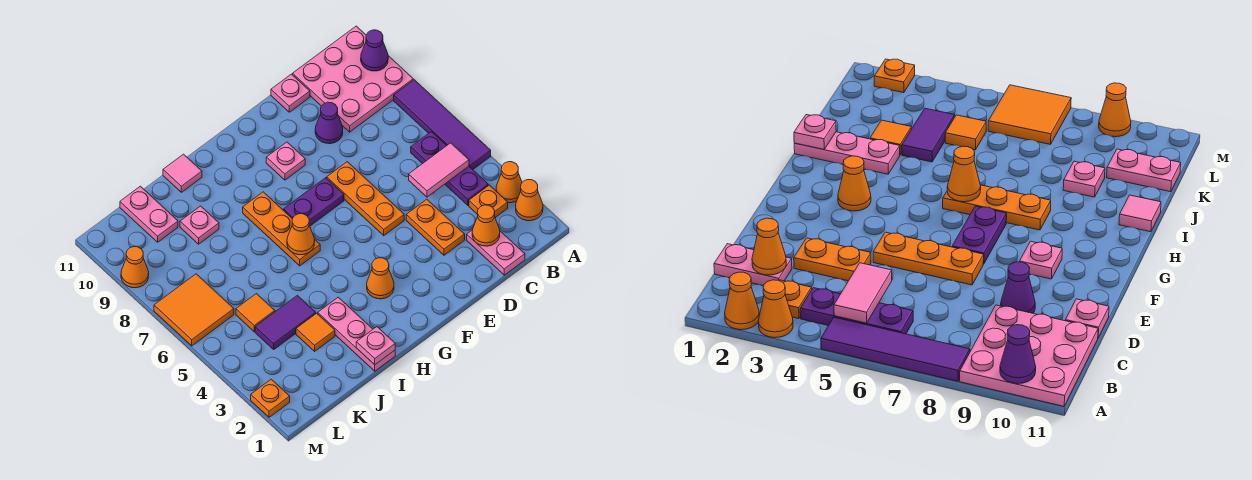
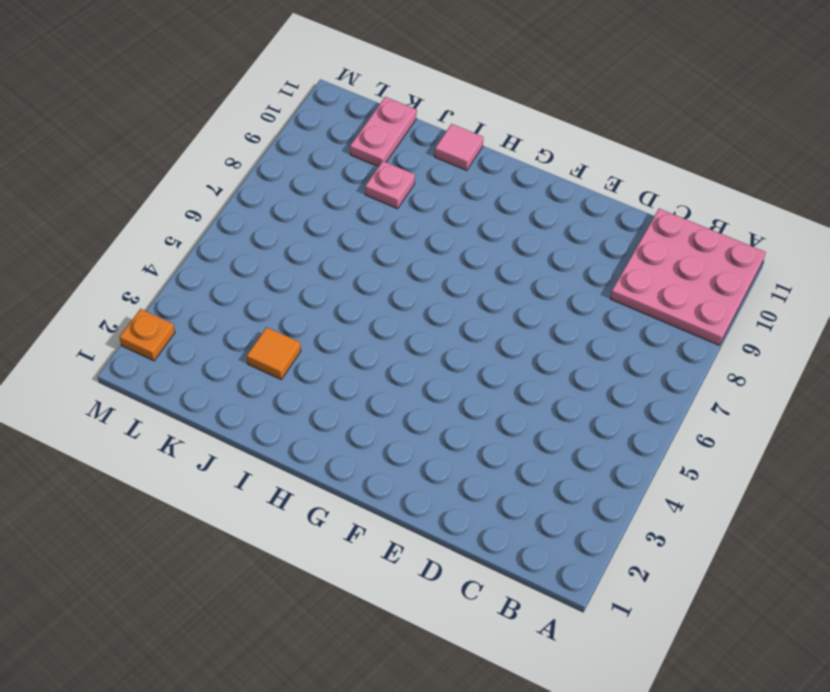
none -> orange 1x1 cone [516,180,543,221]
none -> orange 1x1 cone [496,162,522,203]
none -> purple 1x4 tile [394,80,491,169]
none -> orange 1x1 plate [469,185,508,217]

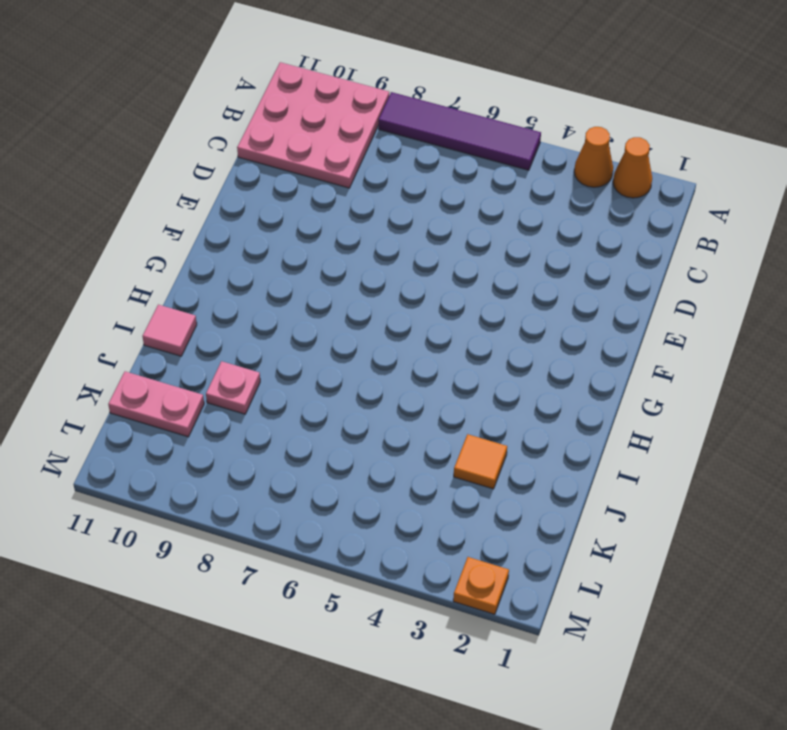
none -> orange 1x1 plate [469,185,508,217]
none -> purple 1x3 plate [411,132,488,205]
none -> pink 1x2 plate [467,231,525,275]
none -> orange 1x2 plate [406,199,465,255]

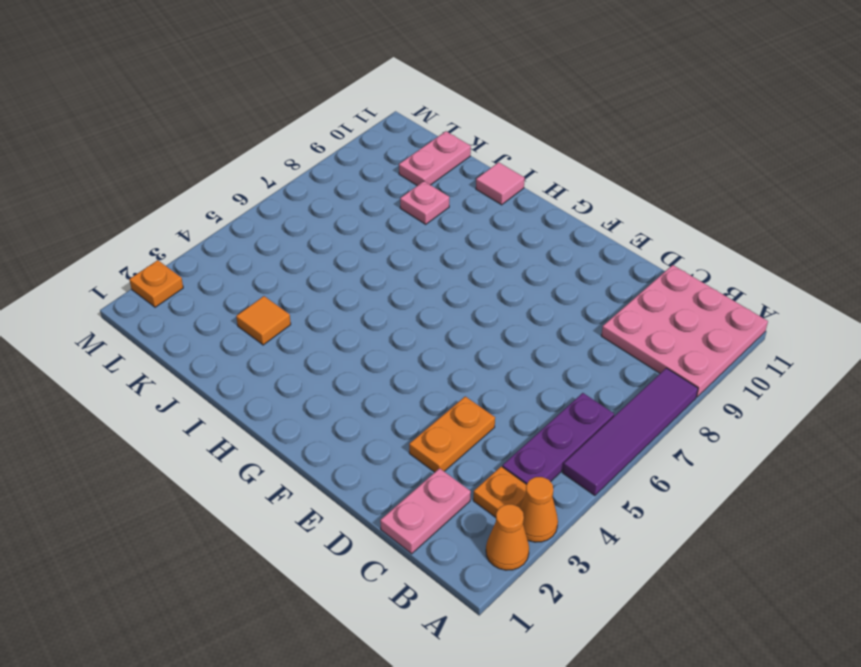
none -> purple 1x1 cone [315,102,343,144]
none -> pink 1x1 plate [271,74,310,112]
none -> orange 1x3 plate [327,162,404,236]
none -> purple 1x2 plate [284,178,344,226]

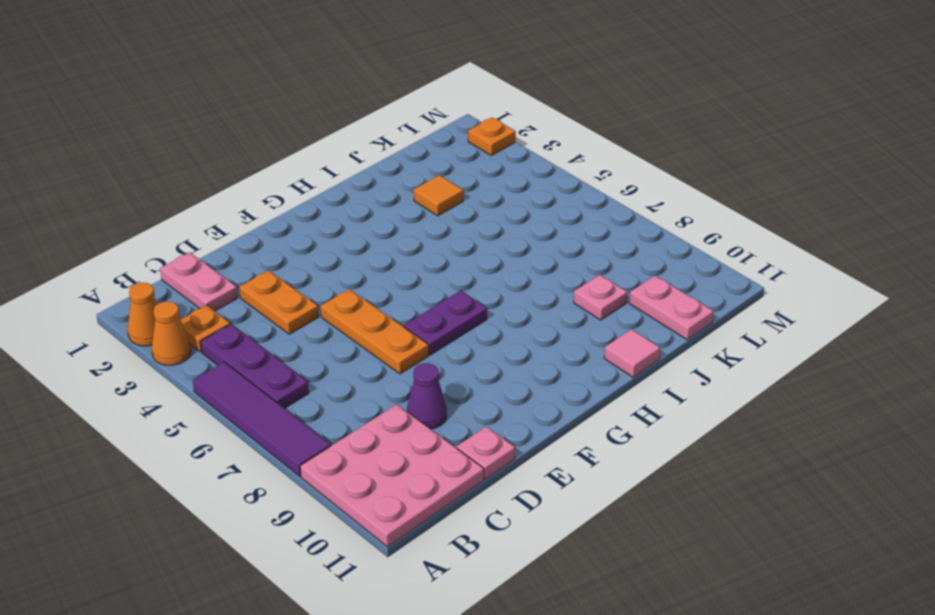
none -> pink 1x1 plate [266,142,305,180]
none -> orange 1x1 cone [367,258,394,299]
none -> orange 1x3 plate [243,192,320,266]
none -> pink 1x3 plate [318,297,395,371]

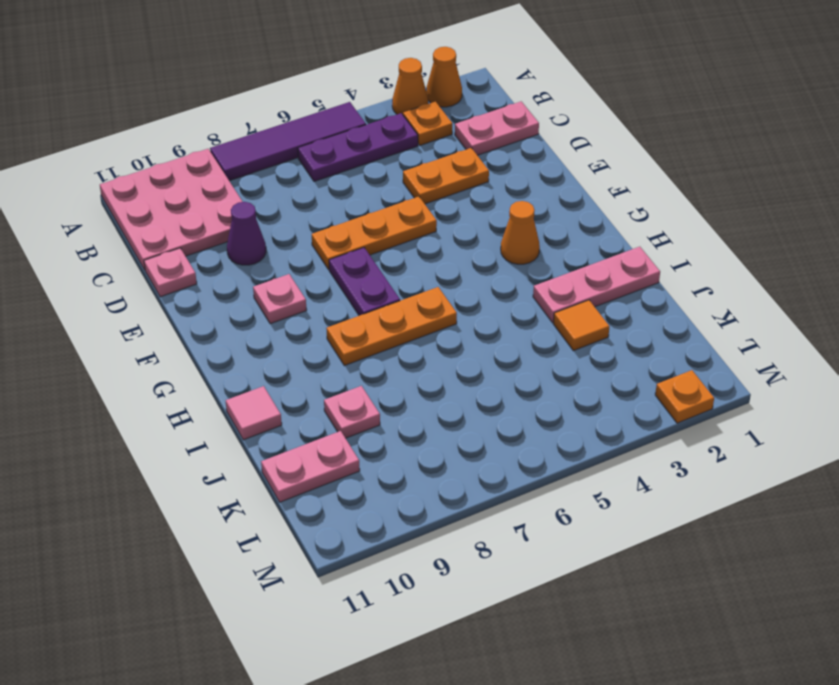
none -> purple 1x2 tile [255,295,316,349]
none -> orange 1x1 tile [236,294,275,332]
none -> orange 2x2 tile [154,274,234,346]
none -> orange 1x1 cone [121,247,149,288]

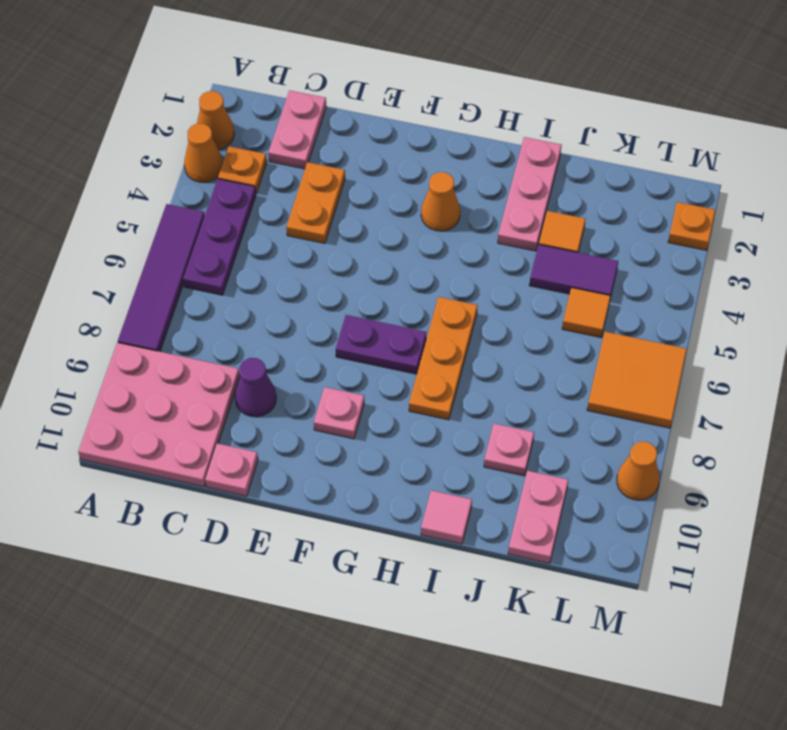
none -> orange 1x3 plate [327,162,404,236]
none -> purple 1x1 cone [361,30,388,71]
none -> pink 1x2 tile [409,143,469,197]
none -> orange 1x1 cone [472,205,500,246]

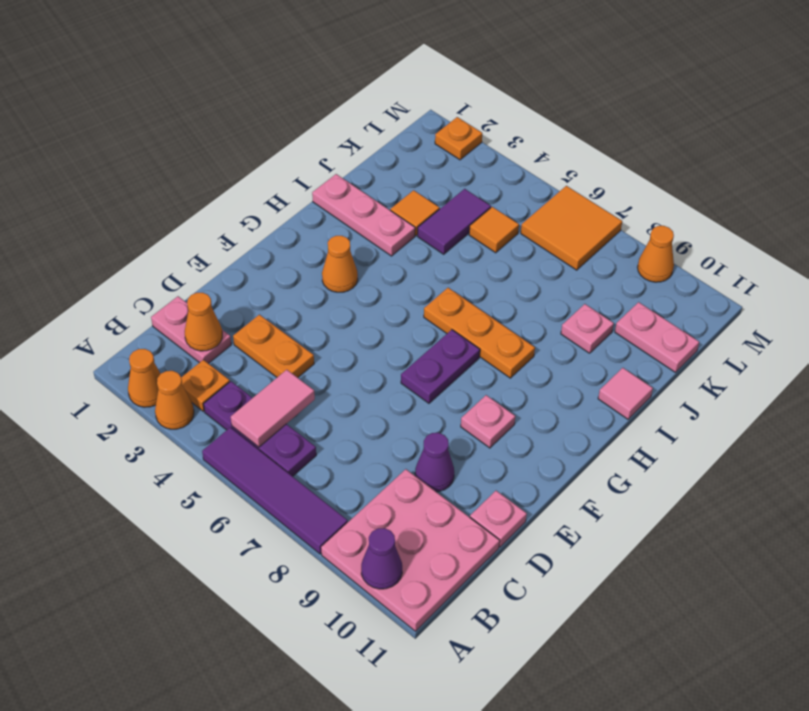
none -> orange 1x3 plate [327,162,404,236]
none -> orange 1x1 cone [287,214,315,255]
none -> pink 1x1 plate [356,327,395,365]

